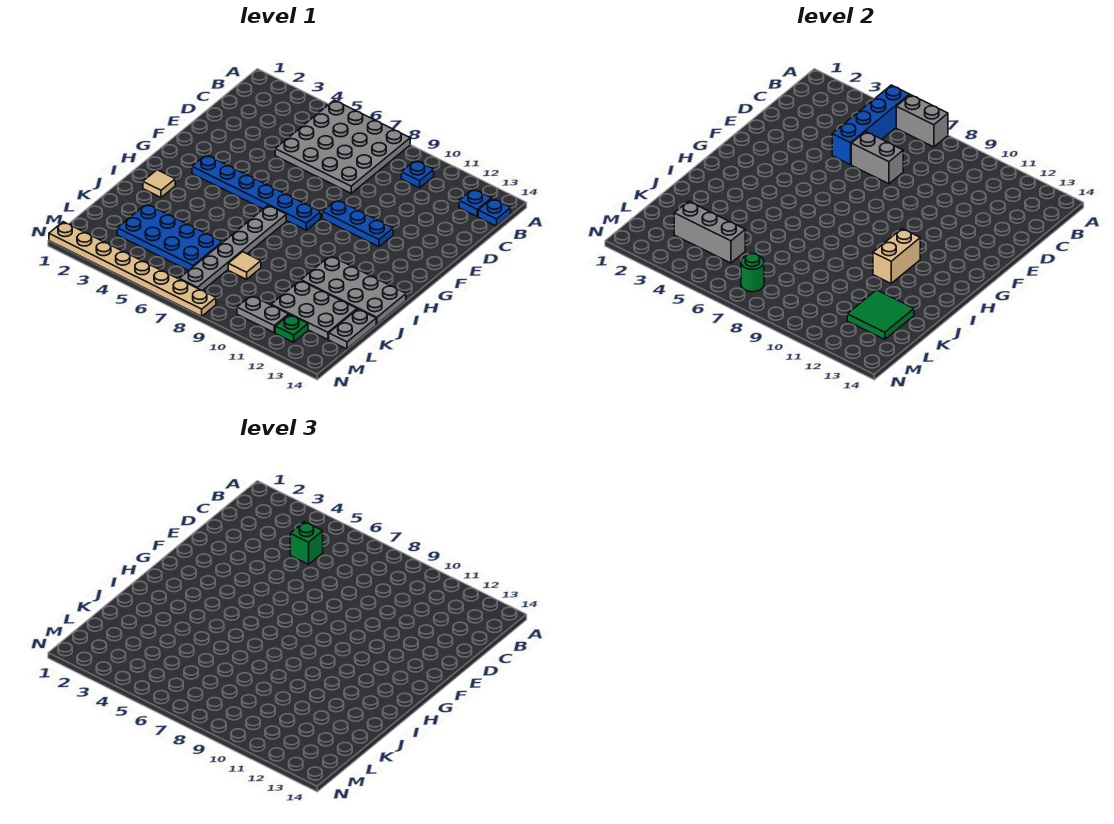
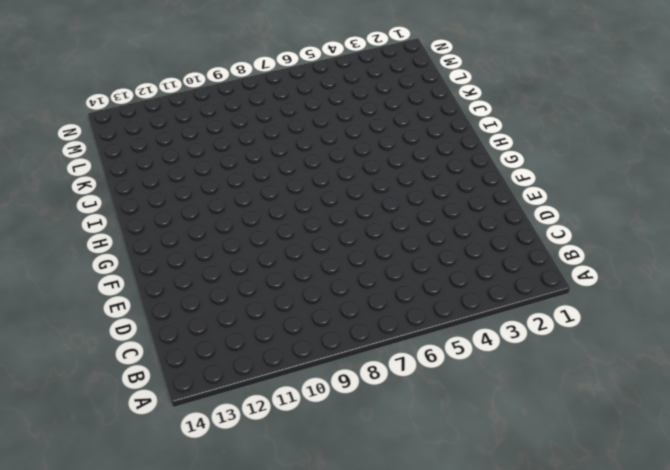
none -> grey 4x4 plate [275,100,410,193]
none -> blue 1x1 plate [401,160,434,188]
none -> blue 1x1 plate [459,189,492,216]

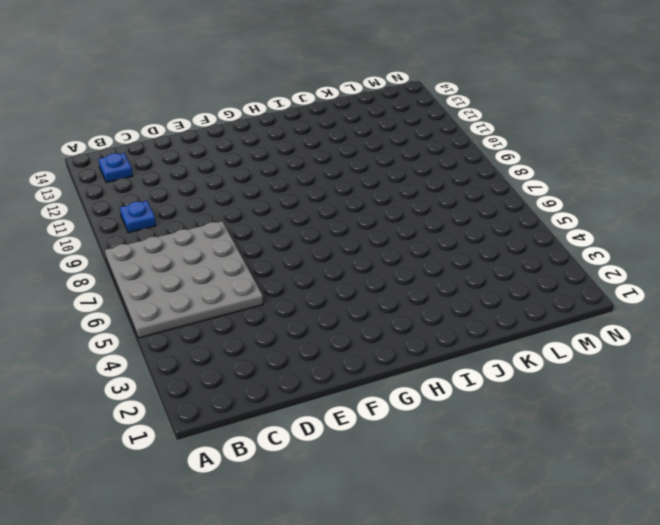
none -> blue 1x1 plate [478,198,511,226]
none -> blue 1x3 plate [322,200,393,247]
none -> blue 1x6 plate [192,155,321,230]

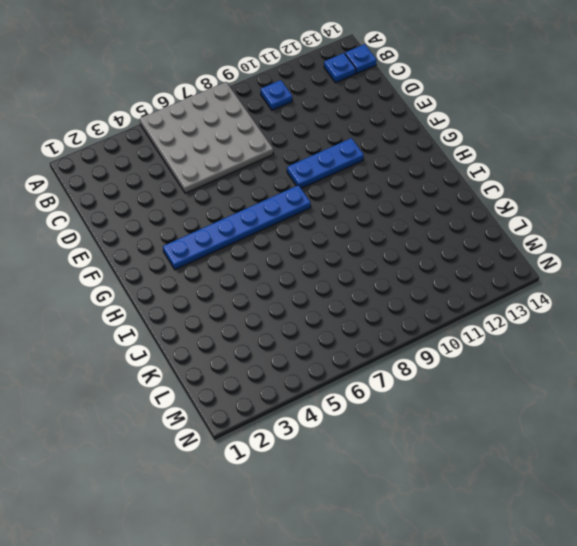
none -> grey 1x6 plate [179,205,286,291]
none -> tan 1x1 tile [143,170,175,197]
none -> grey 2x4 plate [301,256,406,324]

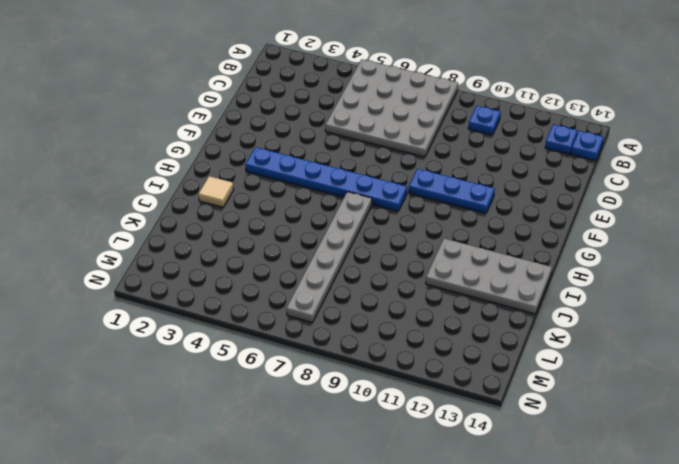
none -> blue 2x4 plate [117,204,222,270]
none -> tan 1x1 tile [228,252,261,279]
none -> grey 2x3 plate [271,280,357,340]

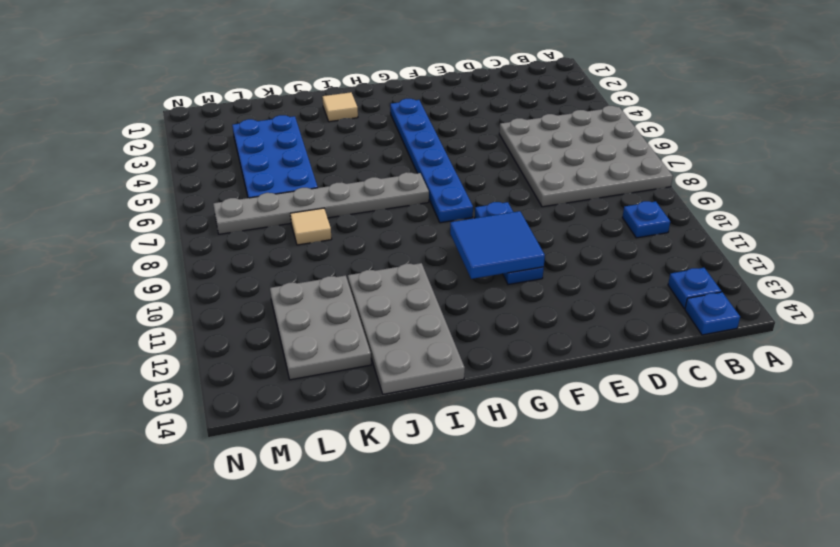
blue 2x2 tile [450,211,545,279] -> none
none -> grey 1x2 plate [329,309,376,349]
none -> grey 1x2 plate [237,295,289,333]
none -> green 1x1 plate [275,315,308,342]

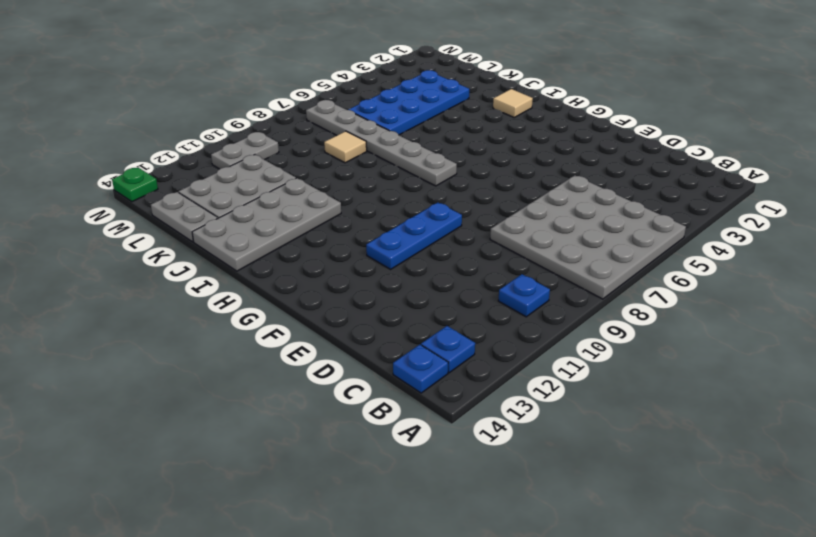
green 1x1 plate [112,168,158,202] -> green 1x1 plate moved to [275,315,308,342]
none -> blue 1x6 plate [192,155,321,230]
none -> tan 1x8 plate [49,222,216,316]
none -> blue 1x4 brick [832,85,910,165]

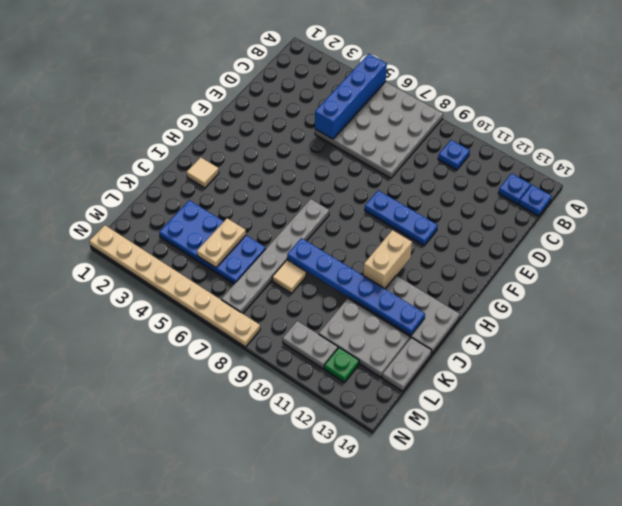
blue 1x6 plate [287,238,425,336] -> blue 1x6 plate moved to [192,155,321,230]
tan 1x2 plate [197,218,246,268] -> grey 1x3 brick [674,201,745,263]
none -> grey 1x2 brick [896,95,948,147]
none -> grey 1x2 brick [851,132,903,184]
none -> green 2x2 tile [847,290,914,340]

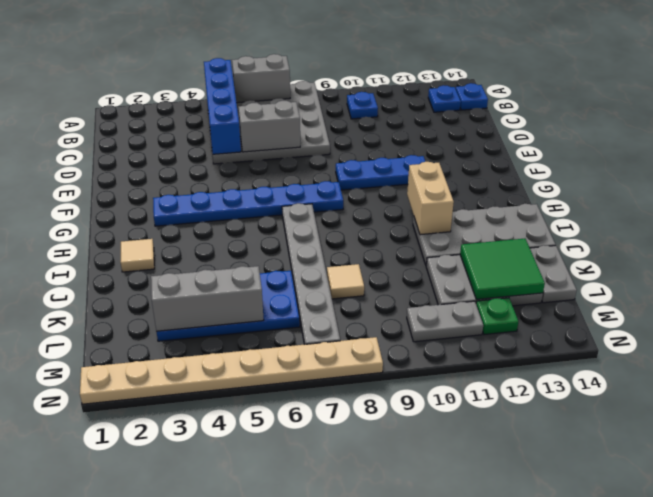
none -> green 1x1 round brick [741,253,764,292]
none -> green 1x1 brick [290,522,323,564]

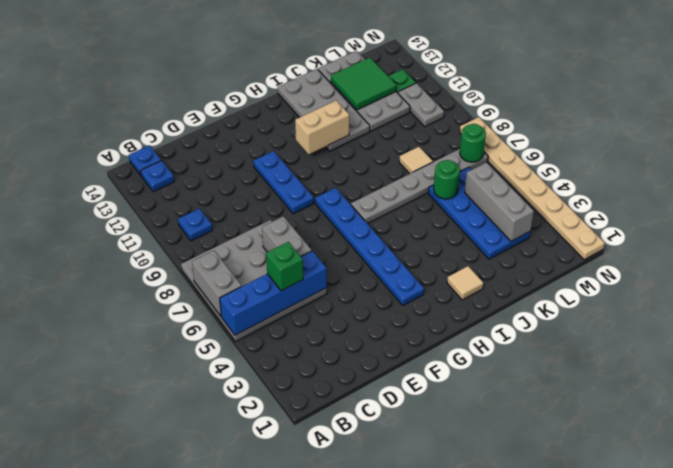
green 1x1 round brick [434,160,460,199] -> none

